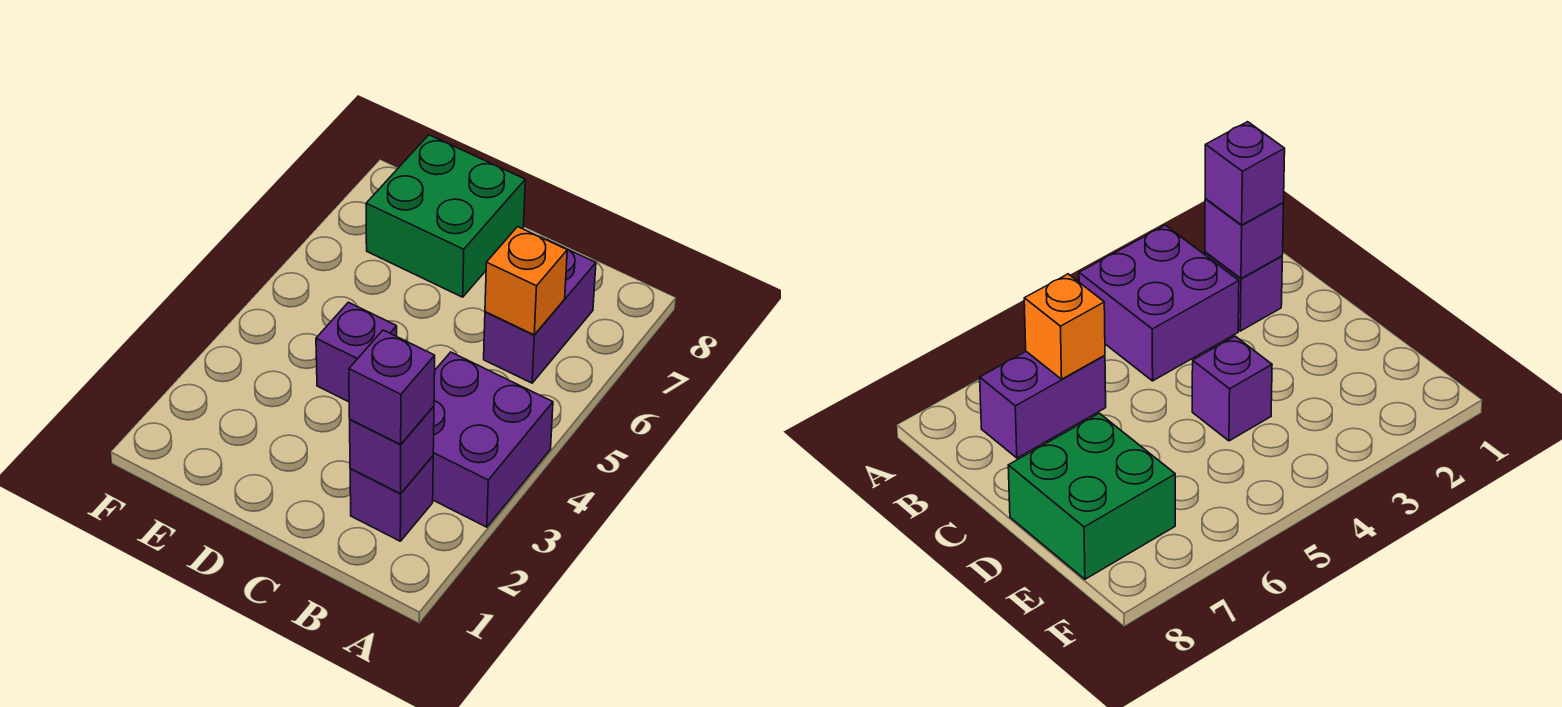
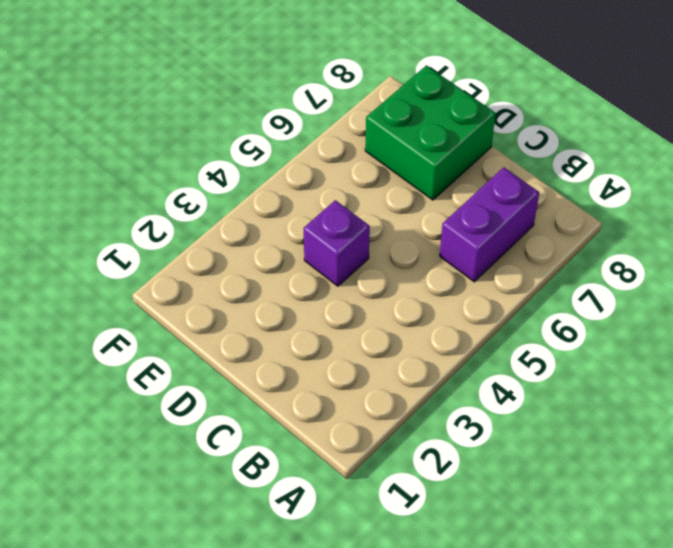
none -> purple 2x2 brick [433,352,553,527]
none -> purple 1x1 brick [350,456,433,541]

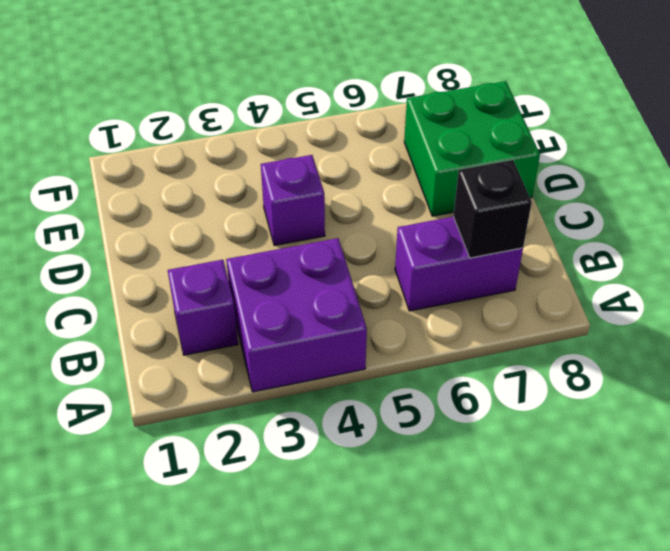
black 1x1 brick [453,160,532,258] -> none
none -> purple 1x1 brick [350,406,434,494]
none -> orange 1x1 brick [485,227,567,335]

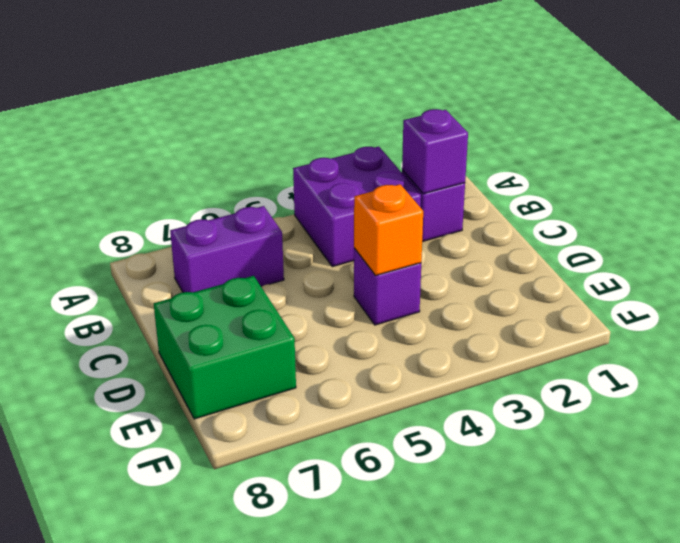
orange 1x1 brick [354,184,423,276] -> orange 1x1 brick moved to [485,227,567,335]
none -> purple 1x1 brick [349,330,435,444]

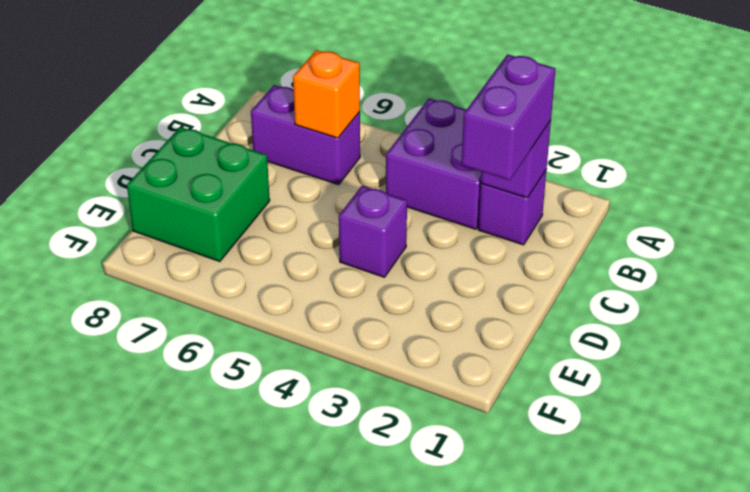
purple 1x2 brick [461,54,556,180] -> purple 1x1 brick [349,330,435,444]

